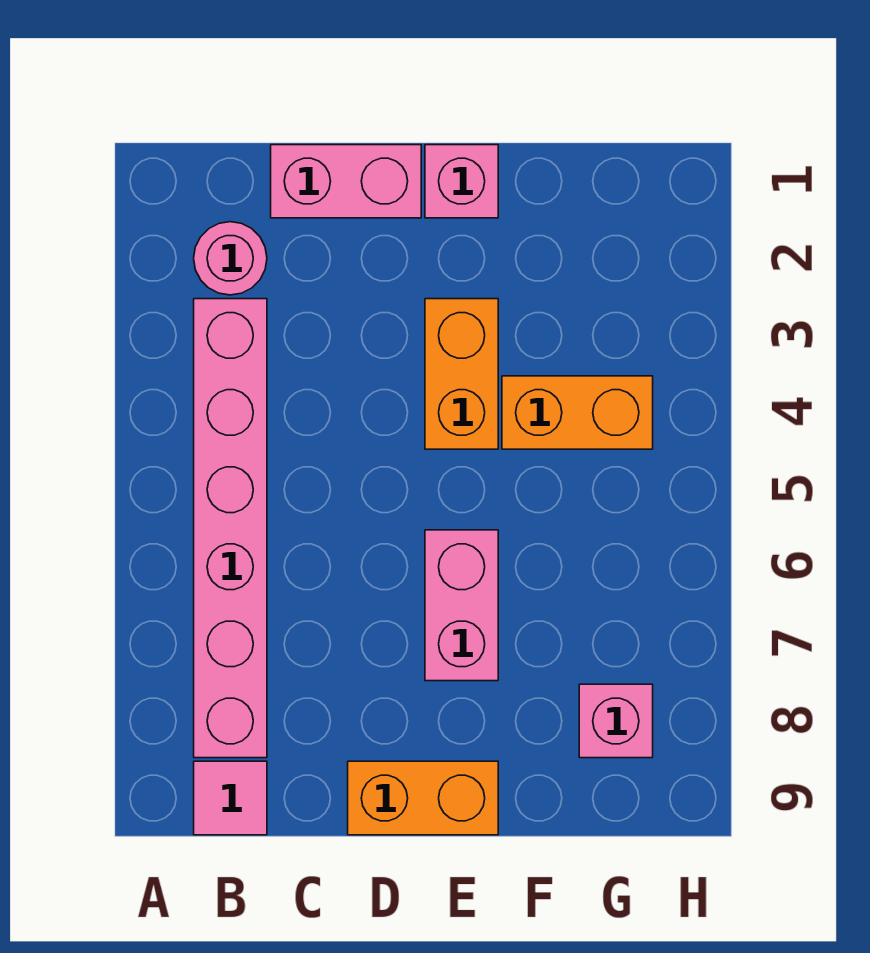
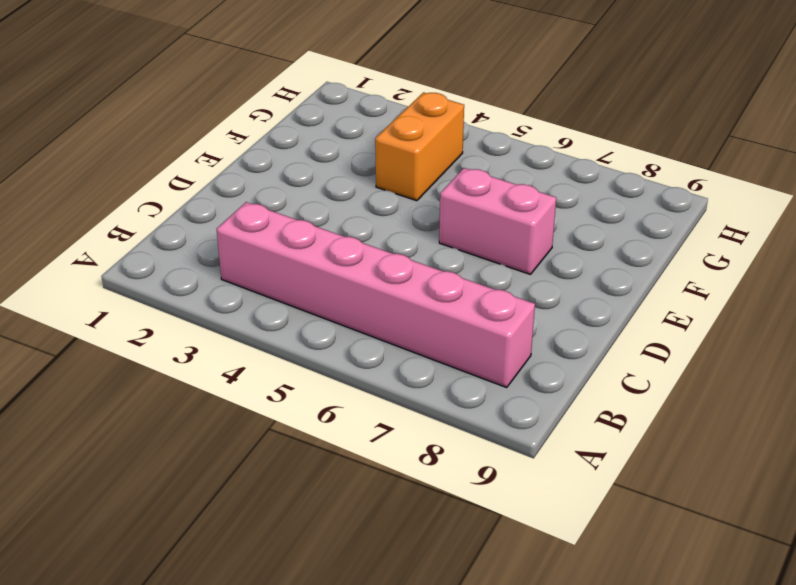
none -> pink 1x1 round brick [194,222,267,295]
none -> pink 1x1 tile [194,761,267,835]

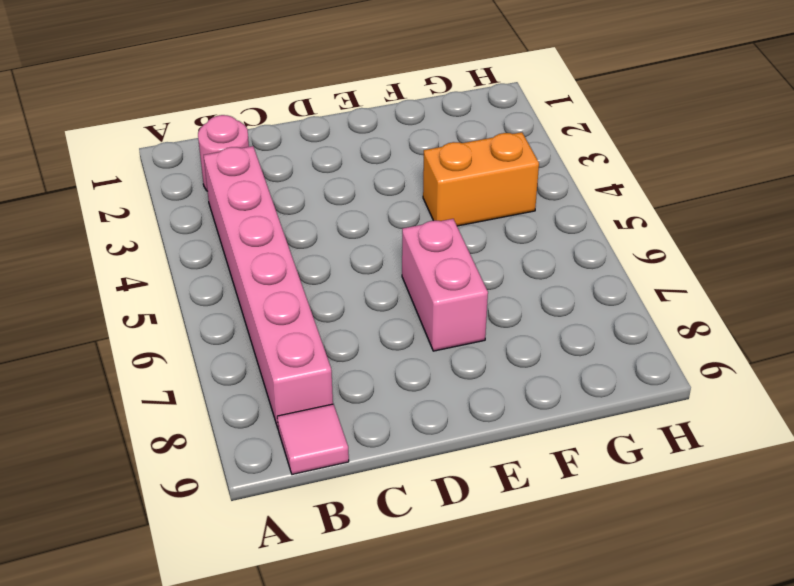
none -> pink 1x2 brick [271,145,421,218]
none -> orange 1x2 brick [348,761,498,835]

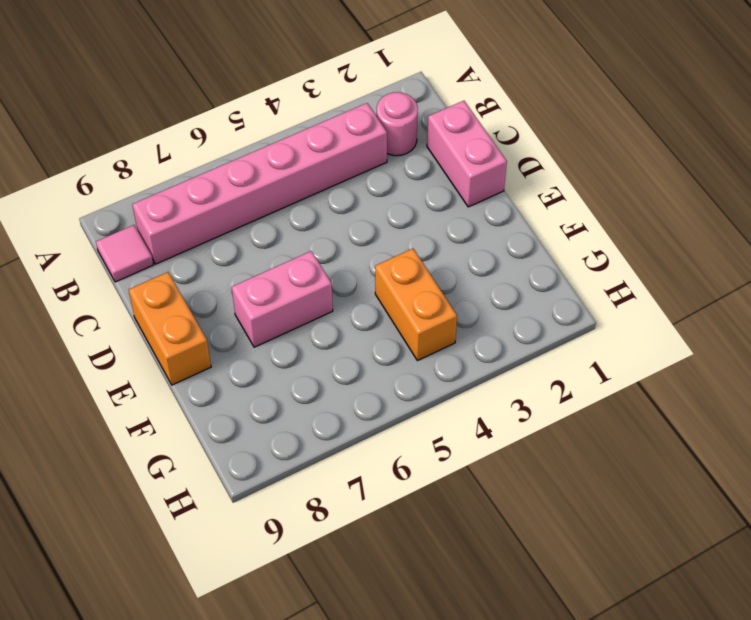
none -> pink 1x1 brick [425,145,498,218]
none -> orange 1x2 brick [425,299,498,449]

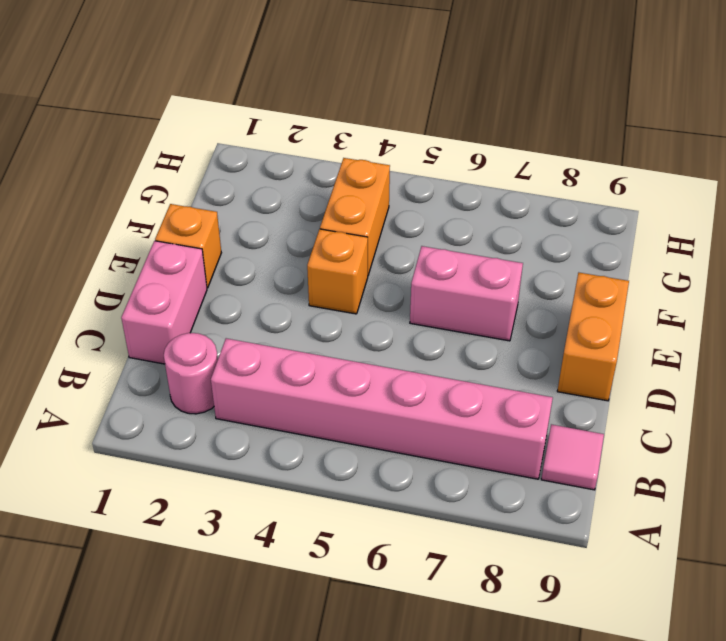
orange 1x1 brick [155,204,221,288] -> pink 1x1 brick [425,145,498,218]
orange 1x1 brick [307,229,368,314] -> orange 1x2 brick [425,299,498,449]
none -> pink 1x1 brick [579,684,653,758]

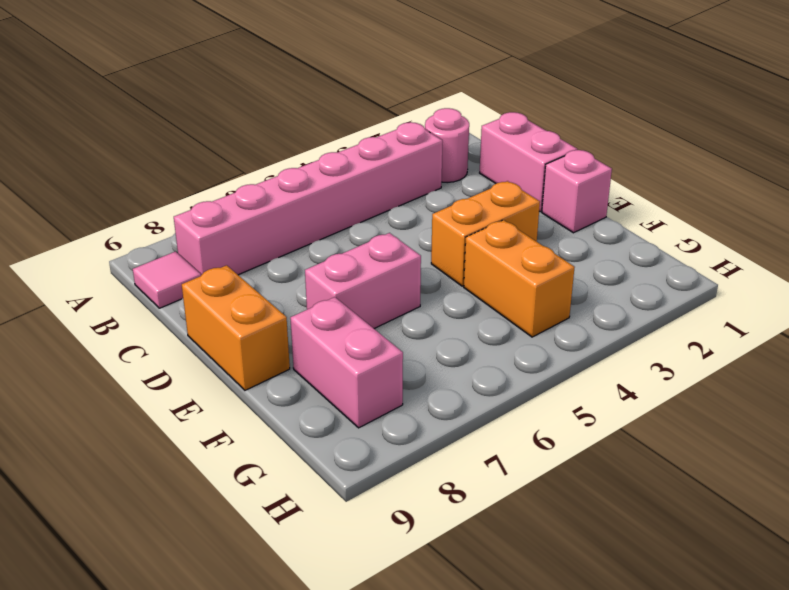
pink 1x2 brick [290,297,403,428] -> pink 1x1 brick [579,684,653,758]

